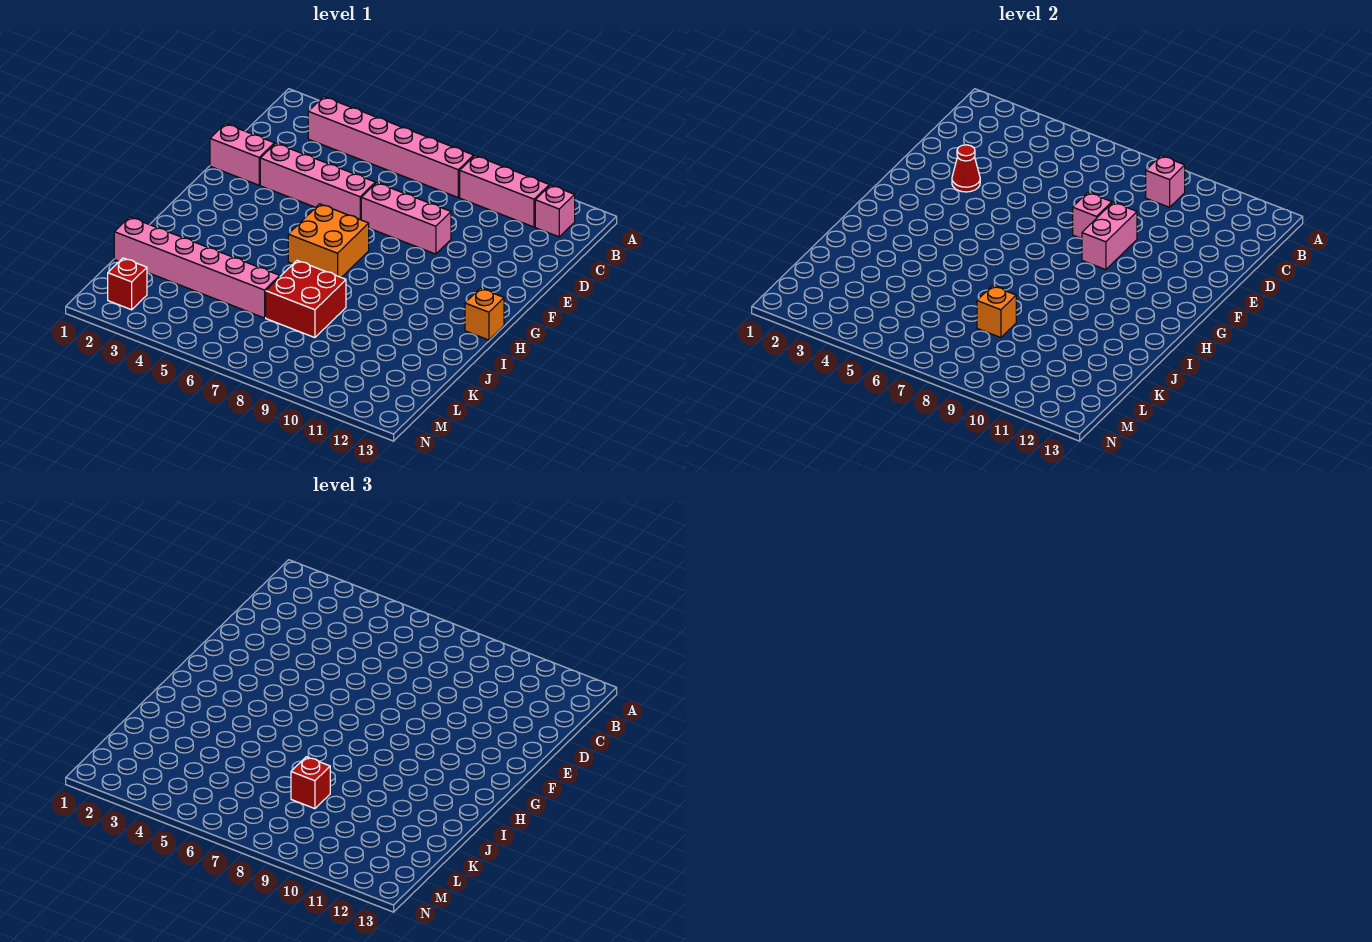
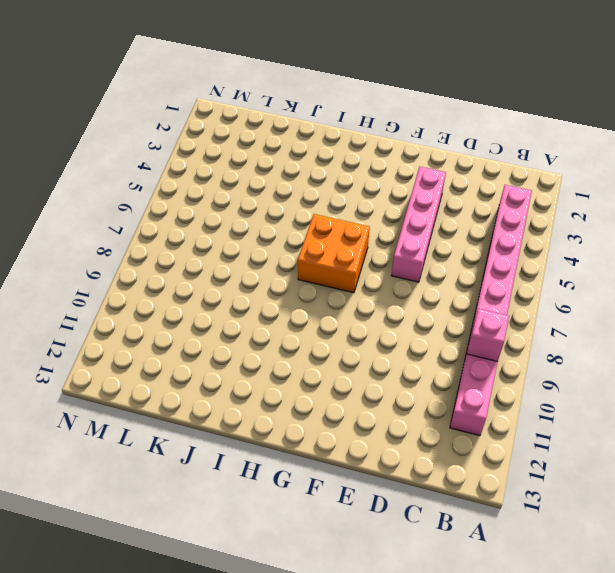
none -> pink 1x1 brick [535,185,575,237]
none -> pink 1x2 brick [210,124,274,185]
none -> pink 1x3 brick [361,183,451,254]

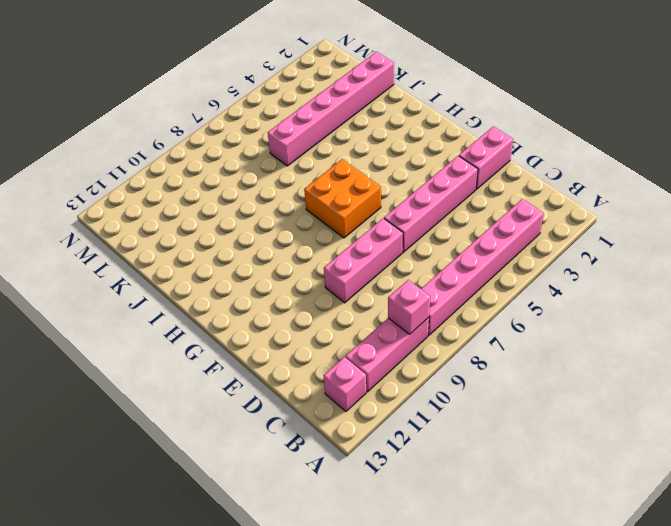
none -> orange 1x1 brick [465,288,504,340]
none -> red 2x2 brick [266,261,346,338]
none -> red 1x1 brick [108,258,147,310]

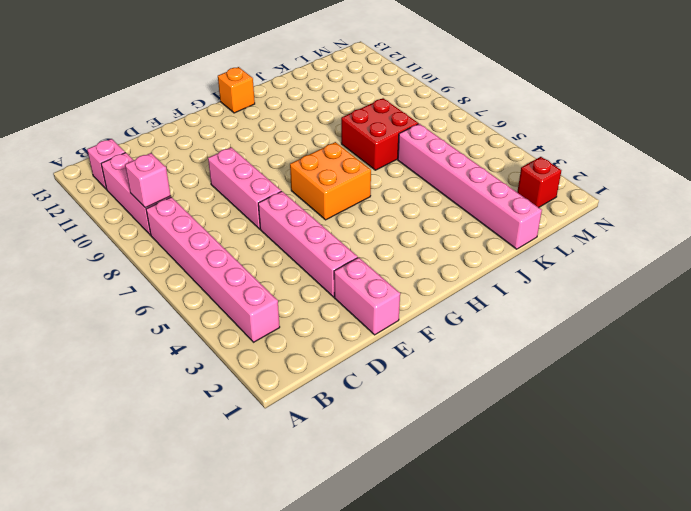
none -> red 1x1 cone [952,145,980,192]
none -> pink 1x1 brick [1073,193,1112,239]
none -> pink 1x2 brick [1082,202,1137,270]

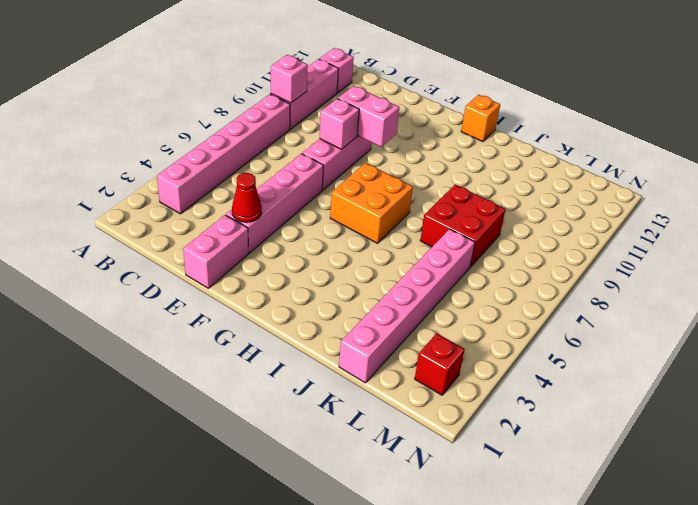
none -> orange 1x1 brick [977,286,1016,338]
none -> red 1x1 brick [291,757,330,809]

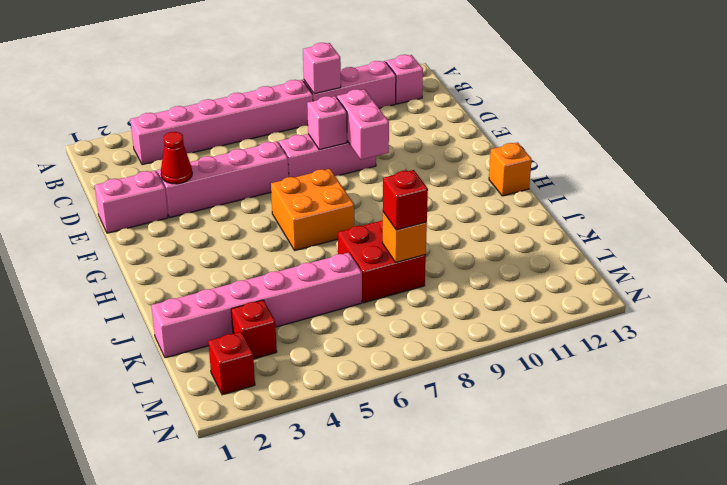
red 1x1 brick [231,300,277,359] -> none

